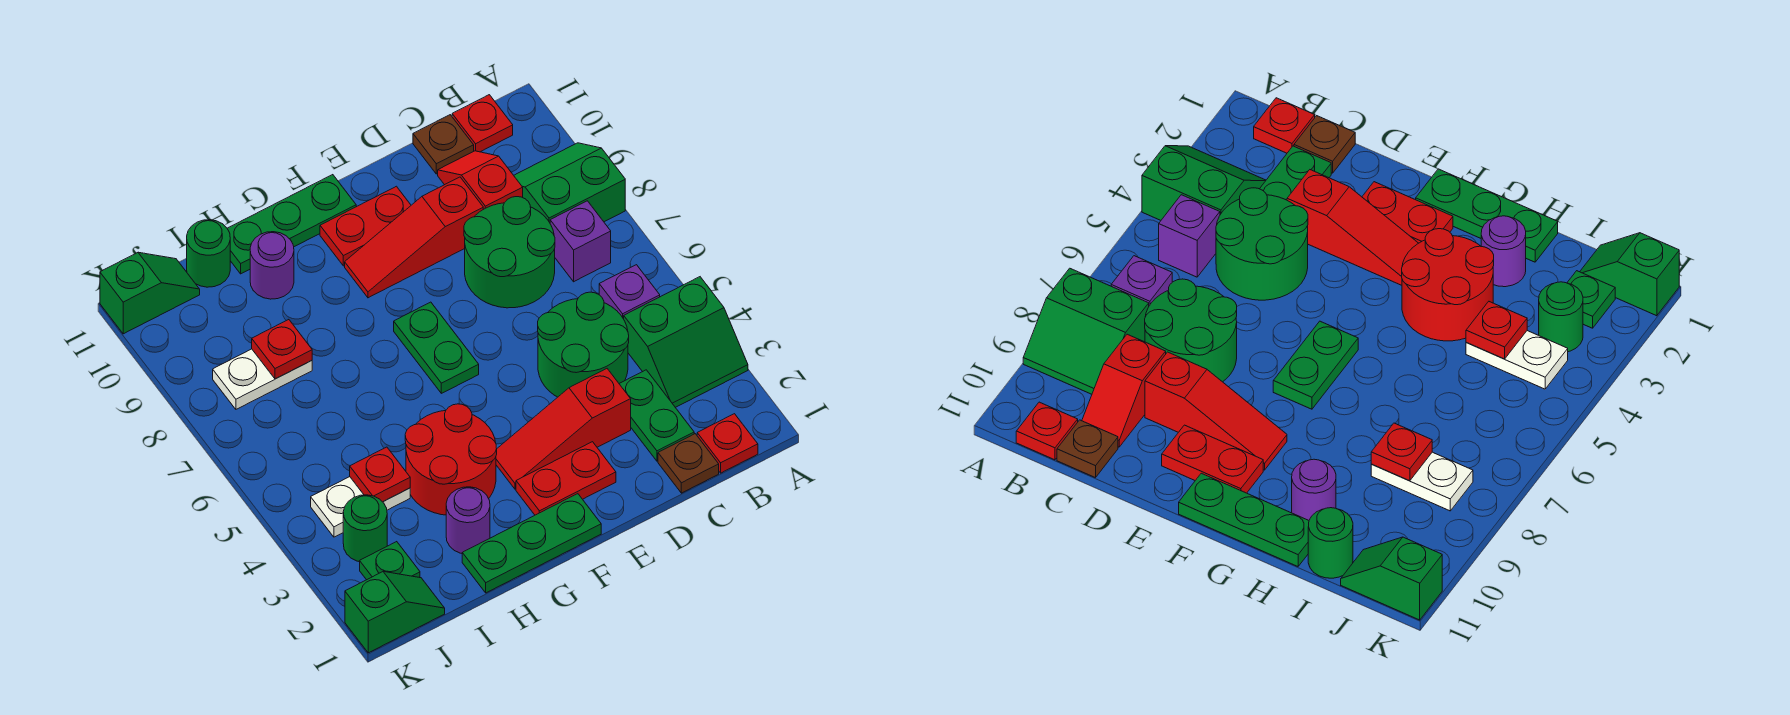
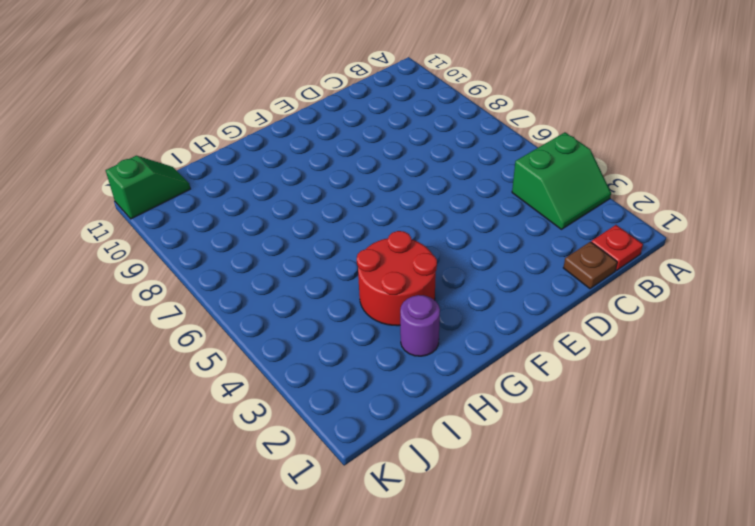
none -> green 2x2 slope [514,143,625,223]
none -> purple 1x1 brick [599,265,660,319]
none -> purple 1x1 brick [550,201,611,282]
none -> red 1x1 plate [452,95,513,152]

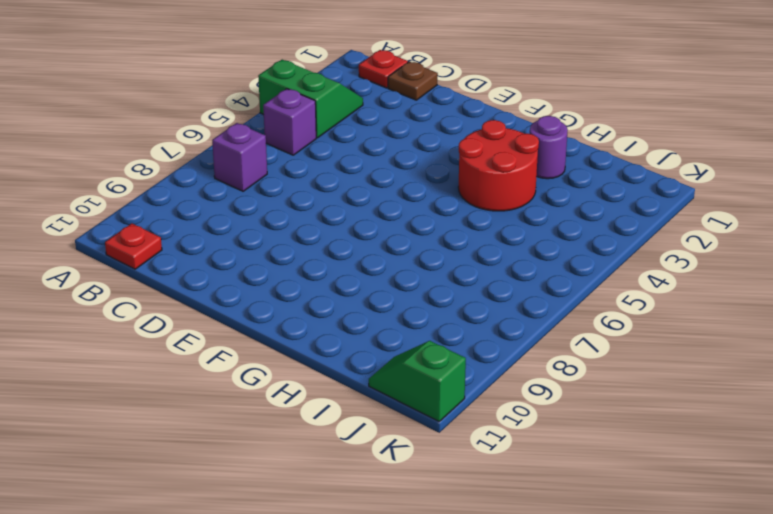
none -> green 2x2 slope [514,143,625,223]
none -> green 1x2 plate [619,370,694,461]
none -> green 2x2 round brick [538,292,629,397]
none -> green 2x2 round brick [464,197,555,308]

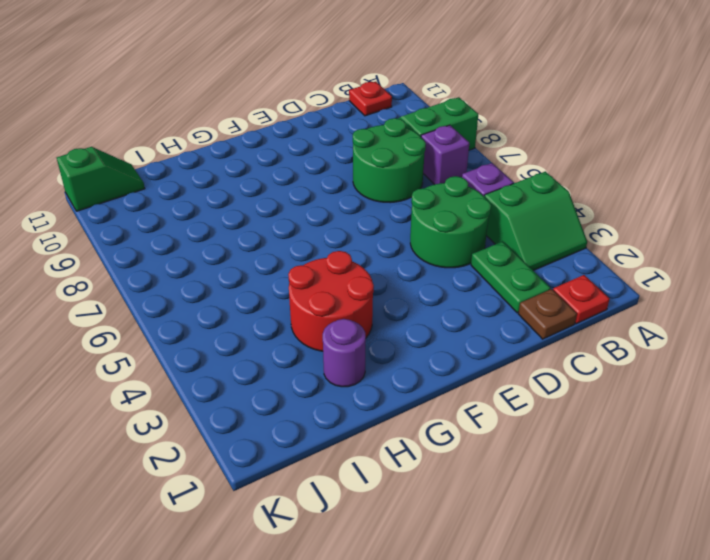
none -> red 1x2 slope [438,151,523,209]
none -> brown 1x1 plate [413,115,474,174]
none -> red 1x3 slope [496,369,631,489]
none -> red 1x3 slope [345,177,483,298]

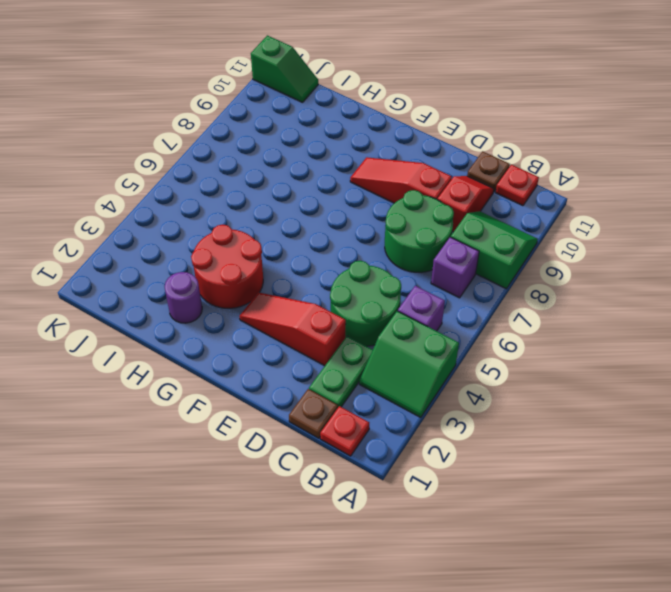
none -> red 1x2 plate [516,442,616,515]
none -> red 1x2 plate [320,186,411,266]
none -> green 1x3 plate [462,494,601,593]
none -> green 1x2 plate [394,302,479,393]

